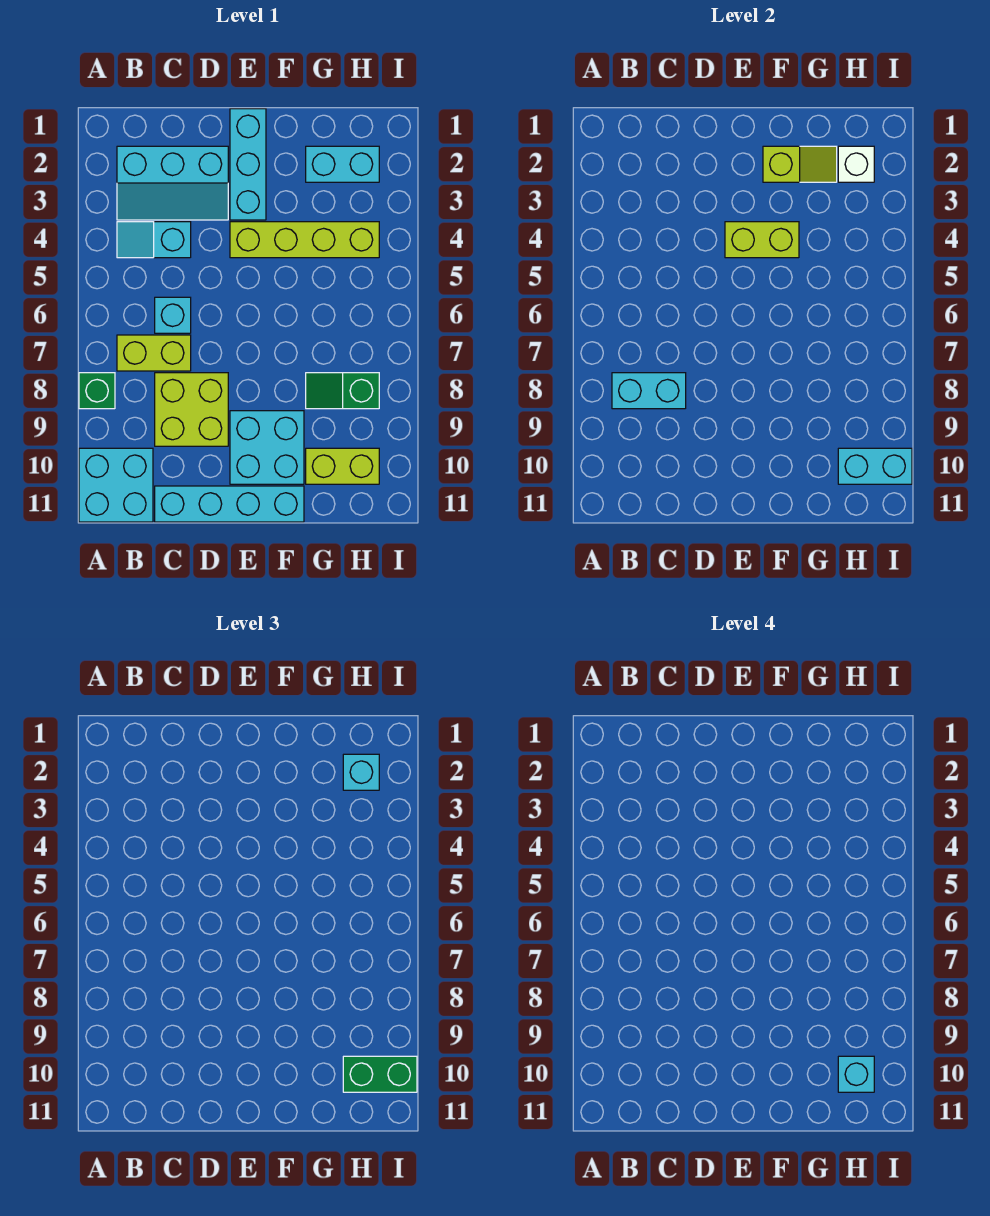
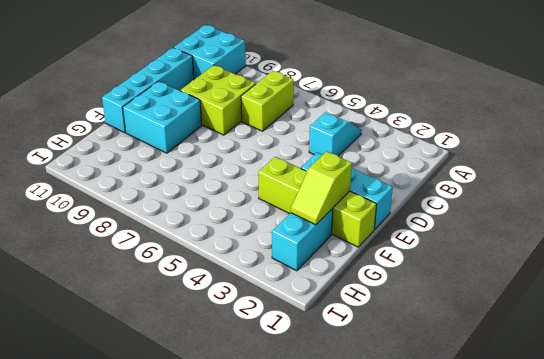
lime 1x4 brick [258,157,377,247] -> lime 1x4 brick turned to [230,222,379,258]
none -> green 1x1 brick [79,373,115,409]
none -> cyan 2x3 slope [117,146,228,220]
none -> cyan 1x1 brick [155,297,191,333]

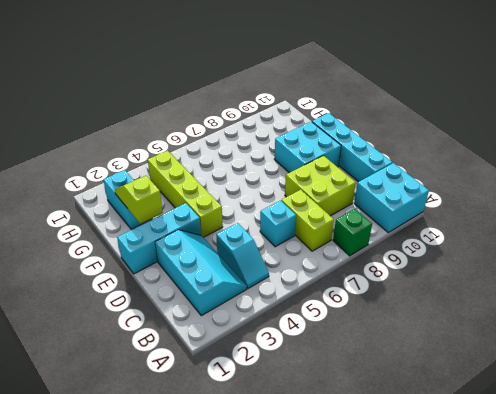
none -> green 1x2 slope [306,373,379,409]
none -> lime 1x2 brick [306,448,379,484]
none -> cyan 1x2 brick [612,373,686,409]

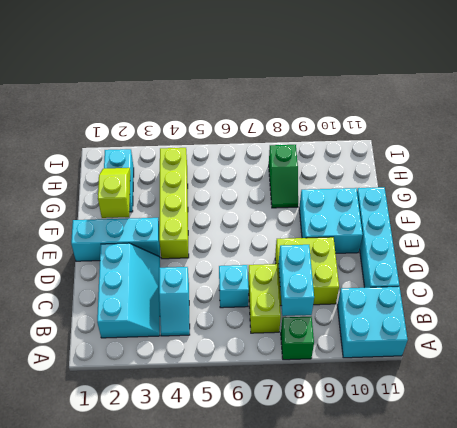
none -> lime 1x2 brick [306,448,379,484]
none -> lime 1x2 brick [725,222,799,258]
none -> white 1x1 brick [838,146,874,182]

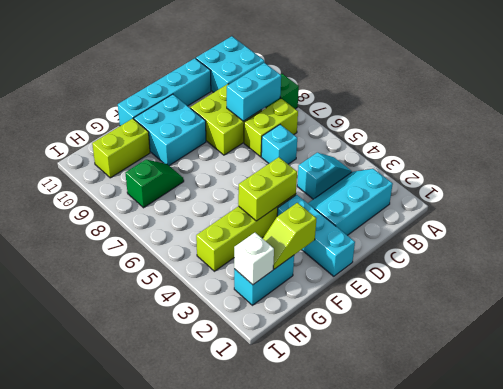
none -> cyan 1x2 brick [838,448,912,484]
none -> cyan 1x1 brick [343,754,379,790]
none -> green 1x2 brick [343,1056,417,1092]

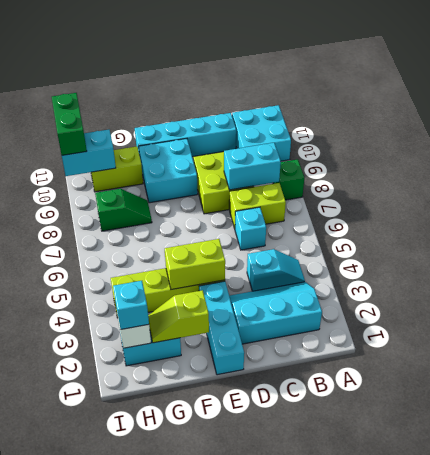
green 1x2 brick [52,93,87,155] -> green 1x2 brick turned to [343,1056,417,1092]
none -> cyan 1x1 brick [838,1056,874,1092]

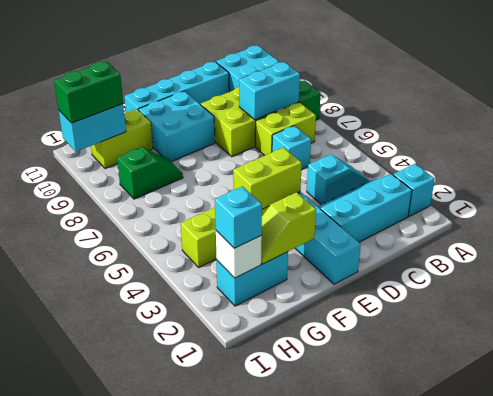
cyan 1x1 brick [393,164,435,216] -> cyan 1x1 brick moved to [838,1056,874,1092]

